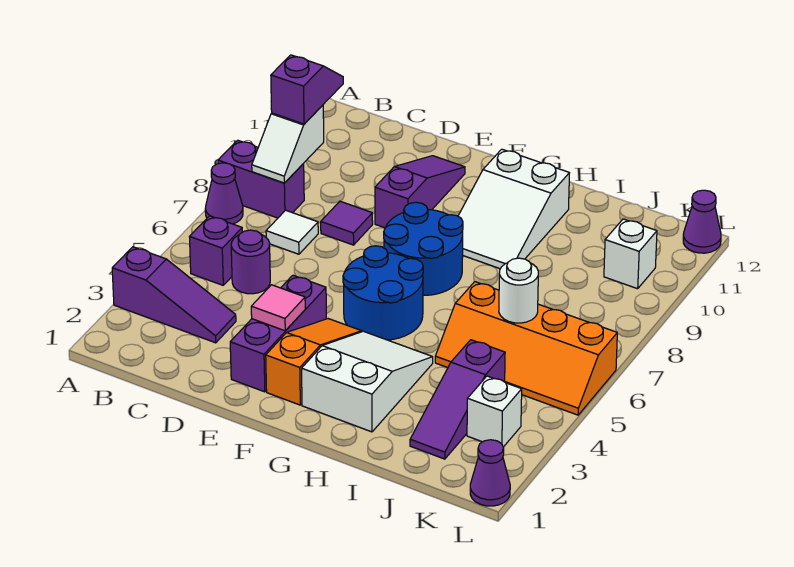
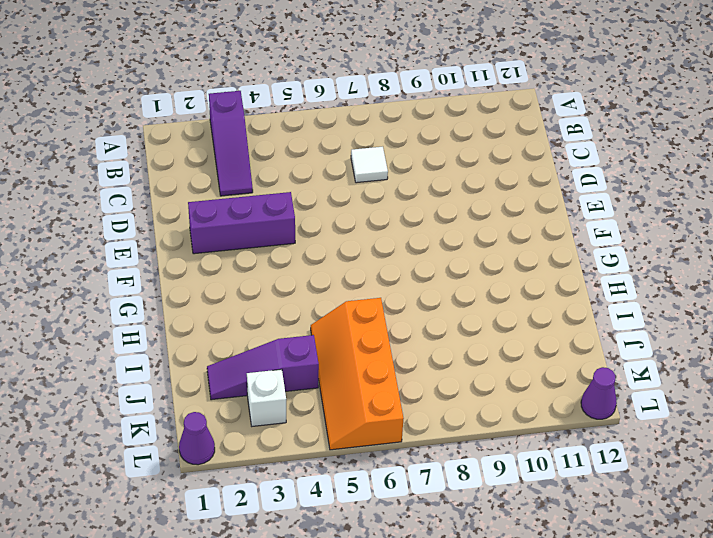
none -> purple 1x1 cone [205,163,243,224]
none -> purple 1x2 brick [218,140,304,218]
none -> purple 1x1 brick [189,216,242,285]

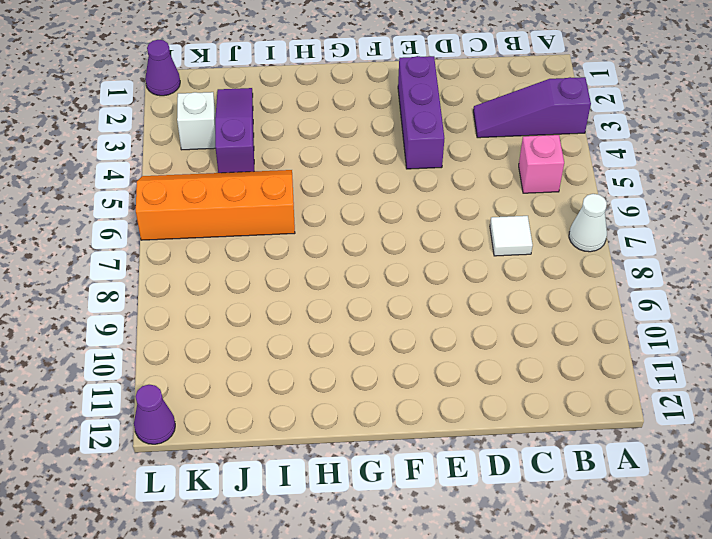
white 1x1 cone [569,194,607,252] -> purple 1x1 cone [205,163,243,224]
pink 1x1 brick [519,135,564,193] -> purple 1x1 brick [189,216,242,285]
none -> purple 1x2 brick [218,140,304,218]
none -> purple 1x1 round brick [231,230,270,294]
none -> purple 1x1 tile [321,201,373,245]

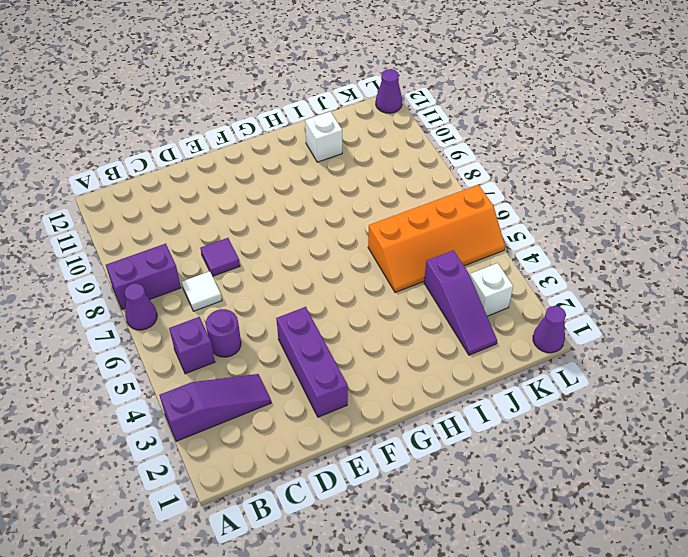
white 1x1 brick [305,112,342,162] -> white 1x1 brick moved to [604,219,657,289]
none -> purple 1x3 slope [375,156,465,228]
none -> orange 1x3 slope [266,319,362,405]
none -> blue 2x2 round brick [343,246,423,340]

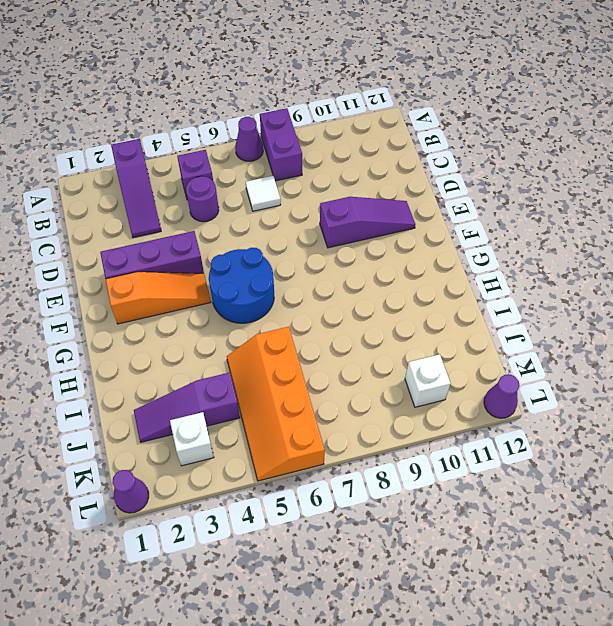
none -> purple 1x1 tile [321,201,373,245]
none -> blue 2x2 round brick [384,202,463,295]
none -> white 2x3 slope [302,331,433,432]

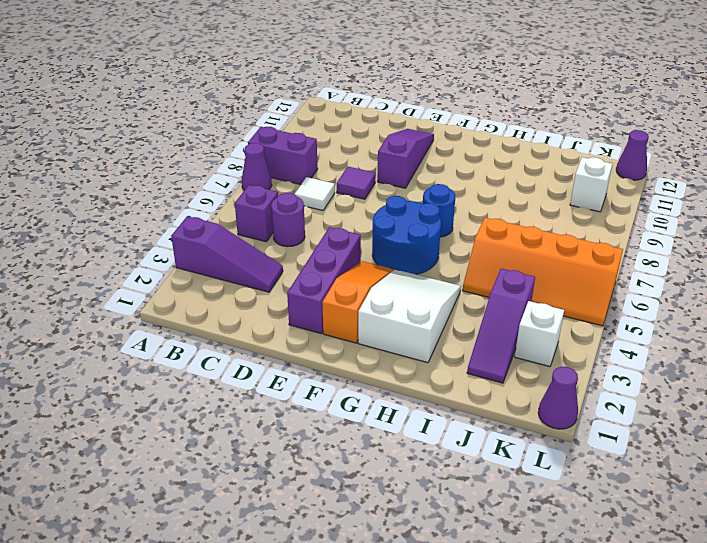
blue 1x1 round brick [423,184,455,237] -> blue 2x2 round brick [384,202,463,295]
none -> white 2x3 slope [458,149,569,269]
none -> white 1x2 slope [252,105,324,183]
none -> pink 1x1 tile [251,285,305,331]

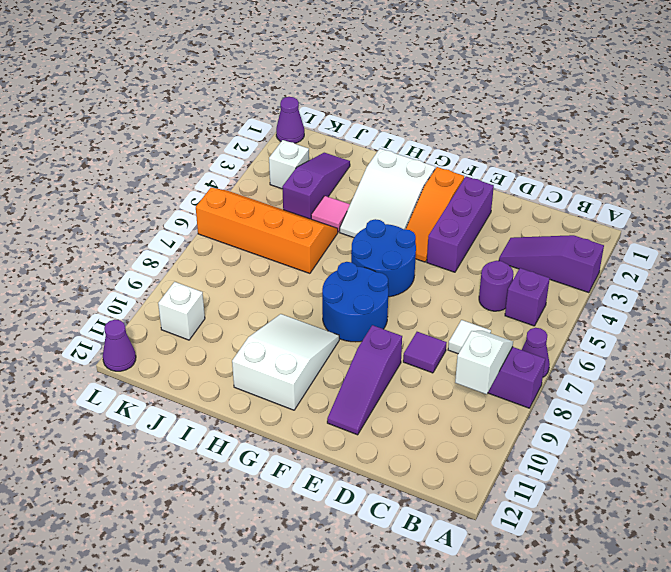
pink 1x1 tile [311,196,350,232] -> pink 1x1 tile moved to [251,285,305,331]
none -> white 1x1 round brick [499,258,538,323]
none -> purple 1x2 slope [271,55,343,124]

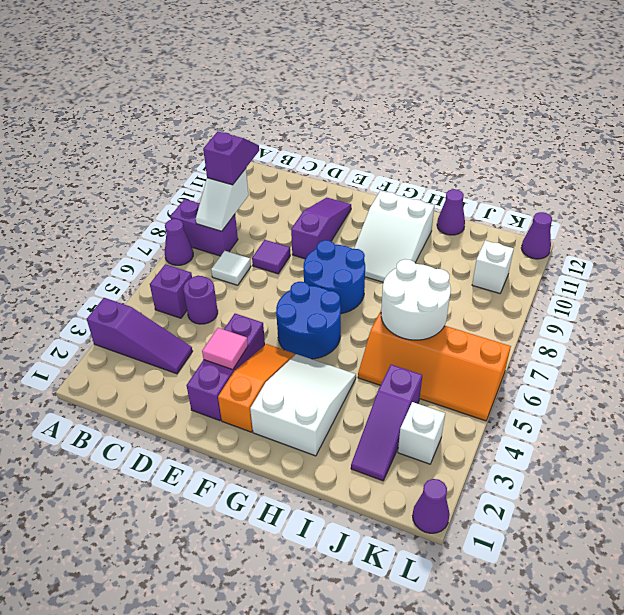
white 2x2 round brick [381,259,451,340] -> white 1x1 round brick [499,258,538,323]
purple 1x1 cone [437,189,465,235] -> none

